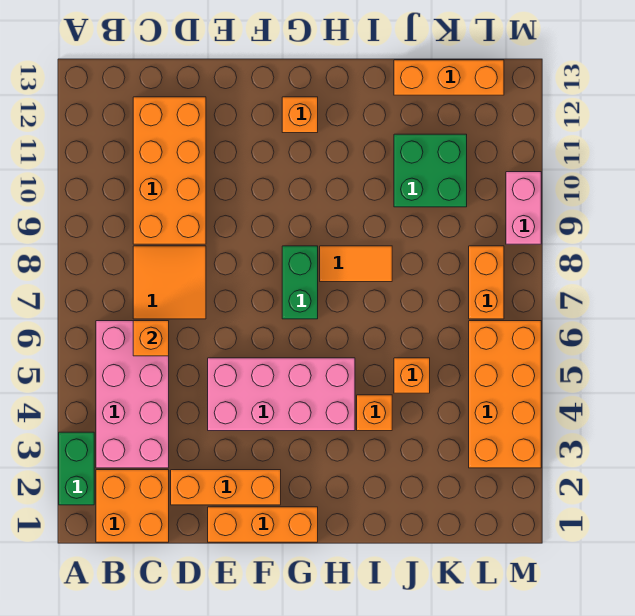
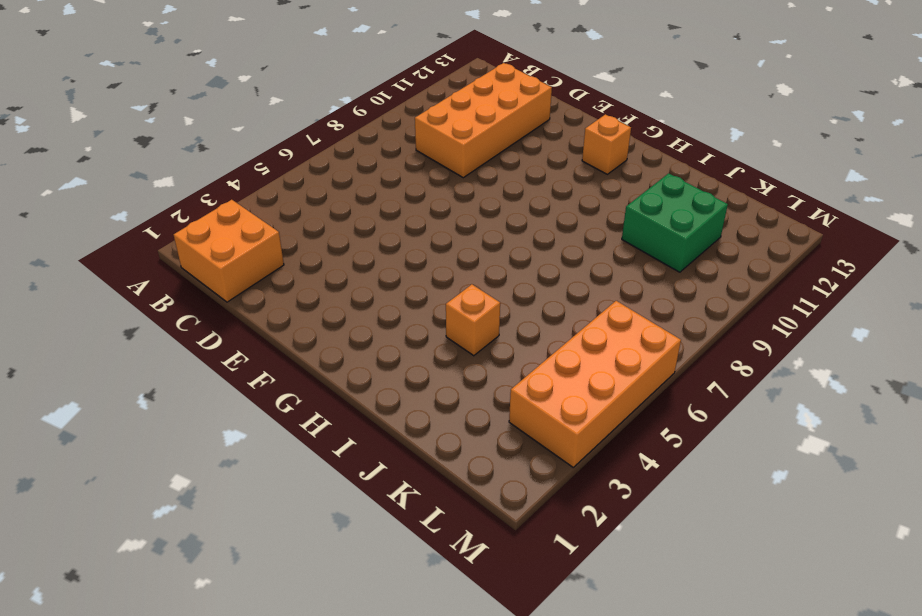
none -> green 1x2 brick [59,432,94,505]
none -> pink 2x4 brick [96,321,169,468]
none -> orange 2x2 tile [133,246,206,319]

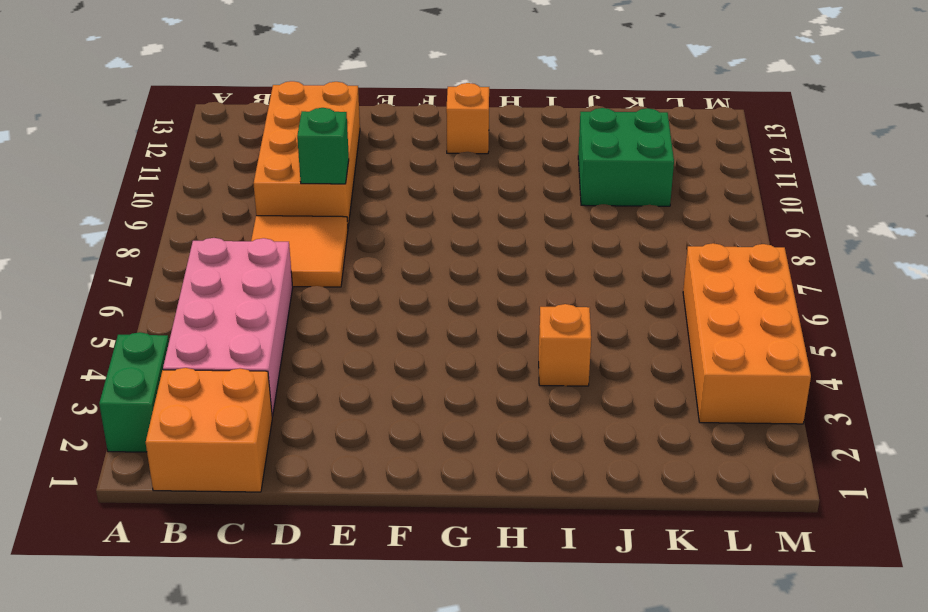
green 1x1 brick [297,108,349,184] -> none
none -> orange 1x3 brick [171,470,281,505]
none -> orange 1x3 brick [208,507,318,542]
none -> pink 2x4 brick [208,358,355,431]

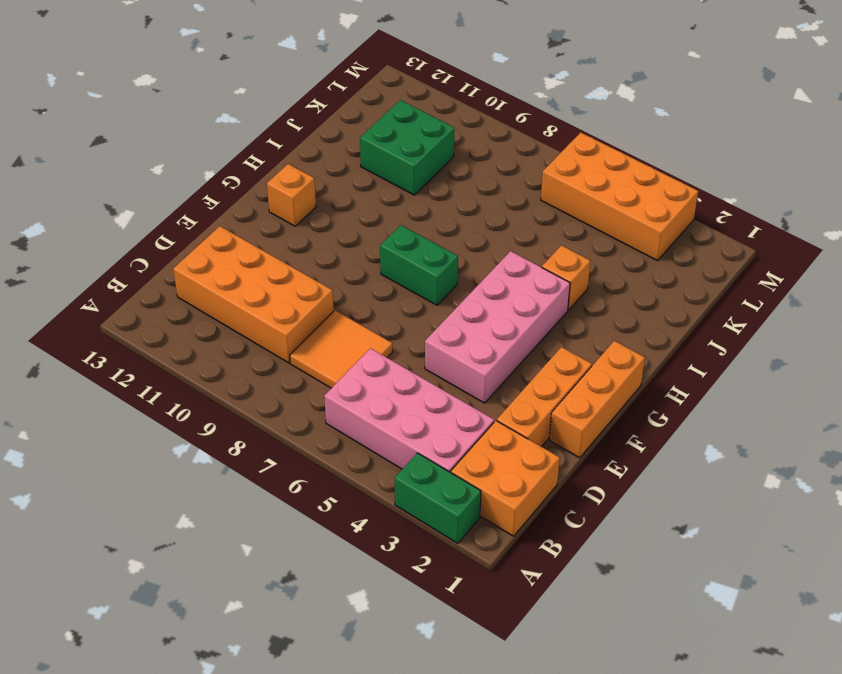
none -> orange 1x2 tile [320,246,392,282]
none -> orange 1x1 brick [394,358,430,393]
none -> orange 1x3 brick [394,60,504,95]

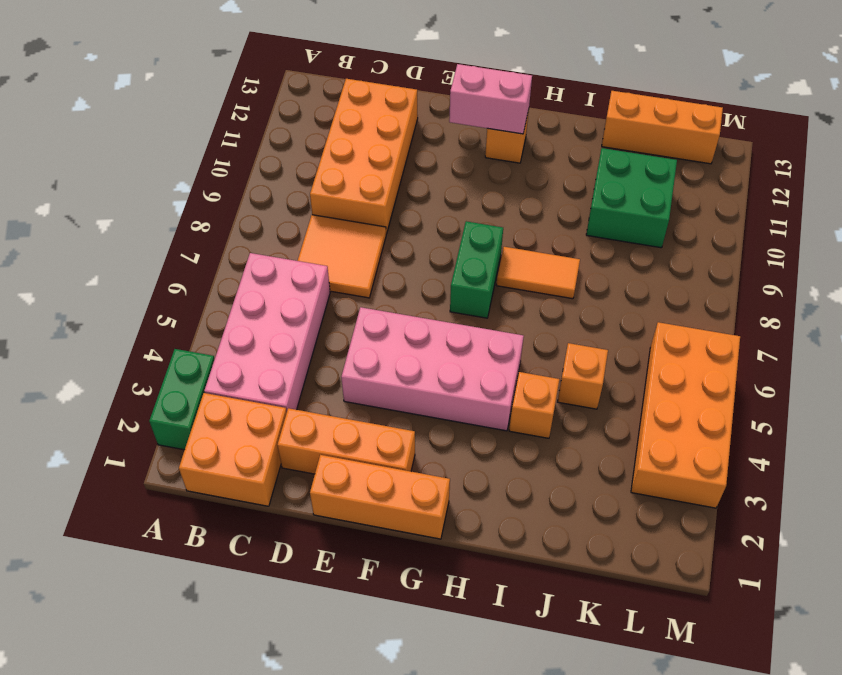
pink 1x2 brick [449,64,532,134] -> pink 1x2 brick turned to [506,172,541,244]
none -> orange 1x2 brick [469,246,504,319]
none -> orange 1x1 brick [133,321,169,356]

